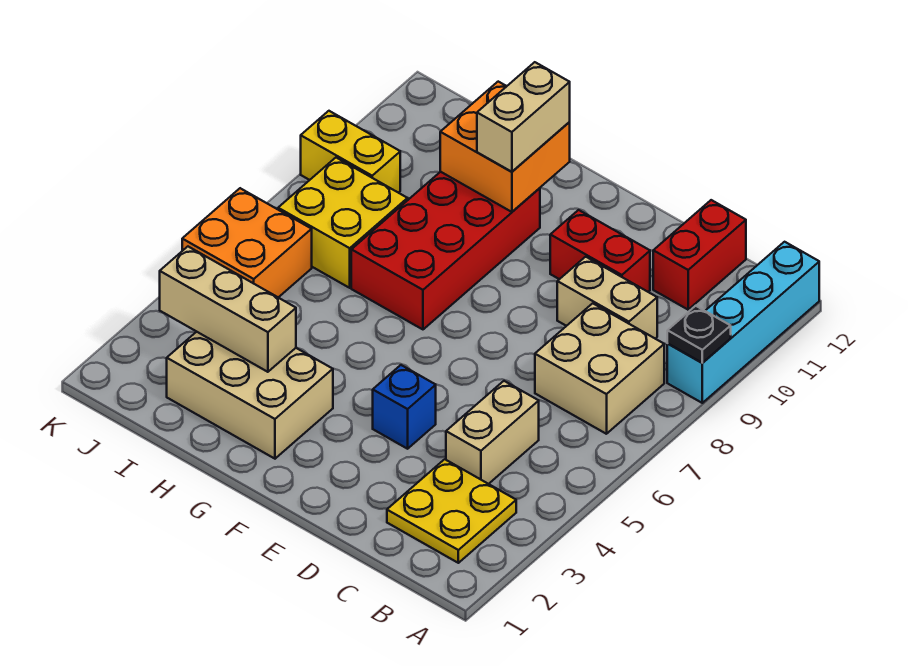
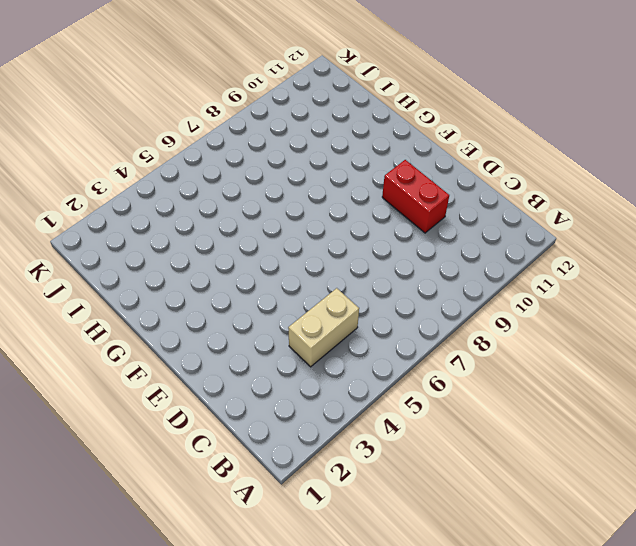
none -> cyan 1x4 brick [667,242,819,403]
none -> yellow 2x2 plate [387,459,516,563]
none -> tan 2x2 brick [535,303,664,434]

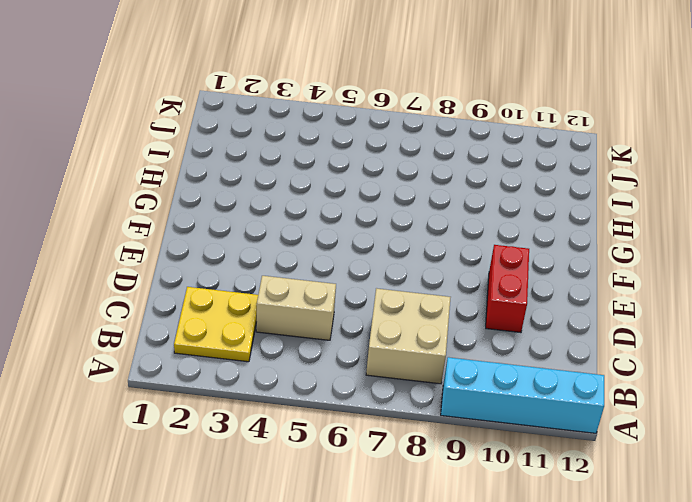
none -> tan 1x2 brick [557,257,657,338]
none -> red 1x2 brick [653,200,746,310]
none -> blue 1x1 brick [373,365,436,449]

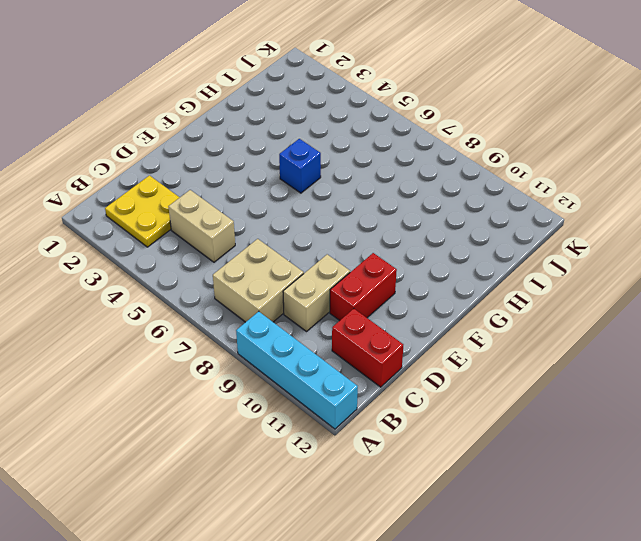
blue 1x1 brick [279,139,321,193] -> blue 1x1 brick moved to [373,365,436,449]
none -> tan 2x3 brick [167,332,333,459]
none -> red 2x4 brick [351,172,540,329]
none -> yellow 2x2 brick [278,158,408,288]

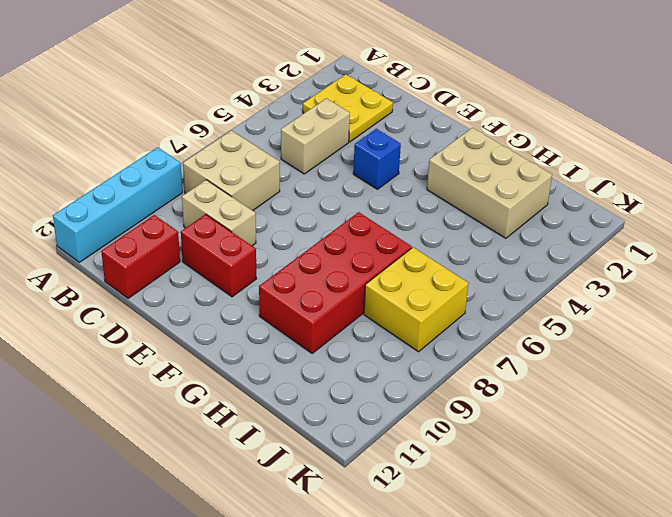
none -> orange 2x2 brick [182,188,312,297]
none -> yellow 1x2 brick [301,111,400,193]
none -> black 1x1 plate [667,306,731,363]

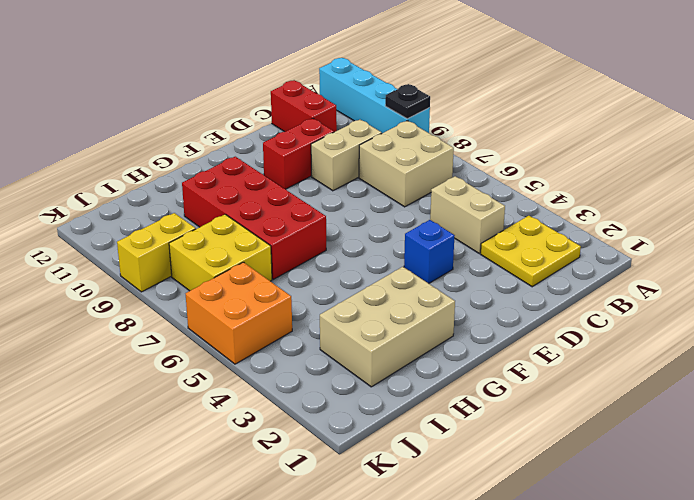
none -> orange 2x2 brick [440,82,570,212]
none -> tan 1x3 brick [160,247,296,372]
none -> tan 1x2 brick [477,62,570,172]

